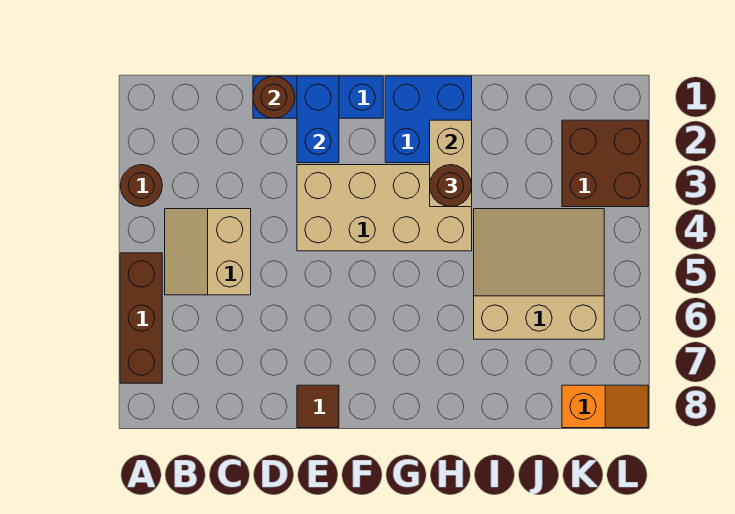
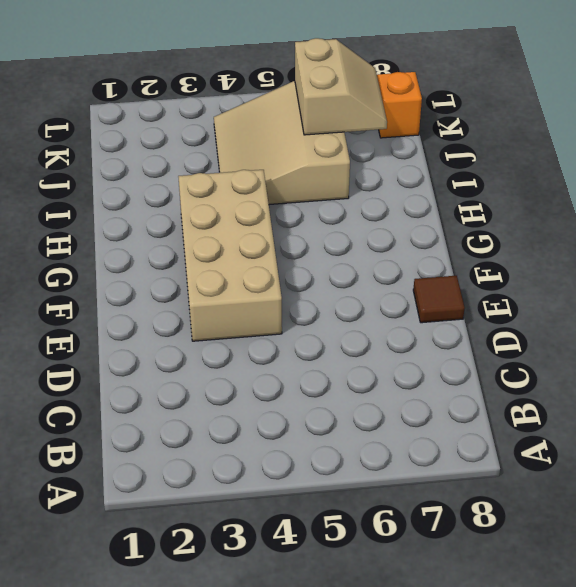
tan 2x2 slope [295,38,387,135] -> tan 2x2 slope turned to [165,209,251,295]
none -> brown 1x1 round brick [120,165,162,207]
none -> brown 1x3 brick [120,253,162,383]
none -> blue 1x3 brick [253,76,383,118]

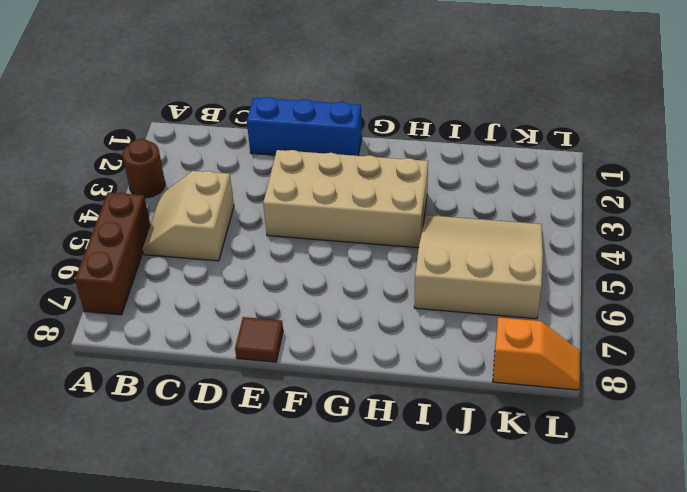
none -> blue 2x2 brick [385,76,472,163]
none -> brown 2x2 brick [562,120,648,207]
none -> brown 1x1 round brick [253,76,295,118]

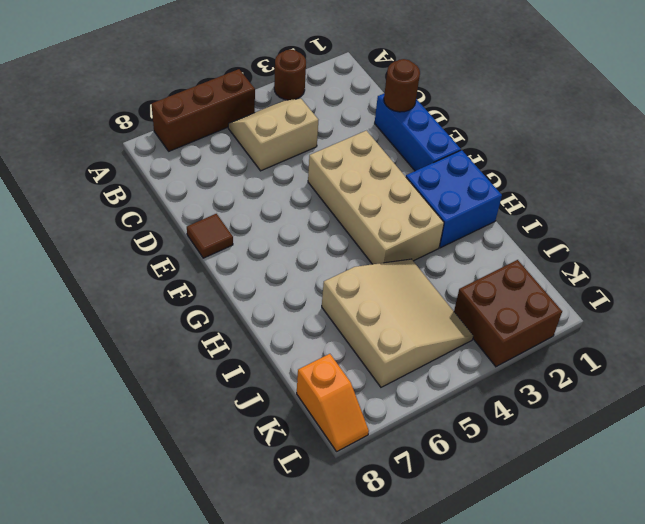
none -> blue 1x2 brick [297,76,339,163]
none -> tan 1x2 brick [430,120,472,207]
none -> brown 1x1 round brick [430,165,472,207]

